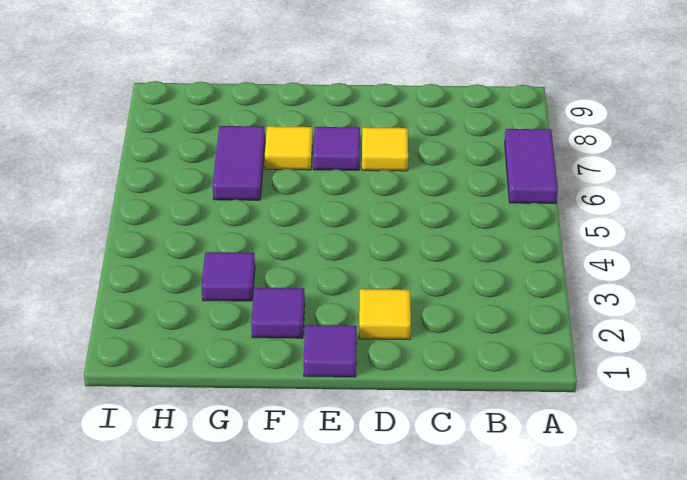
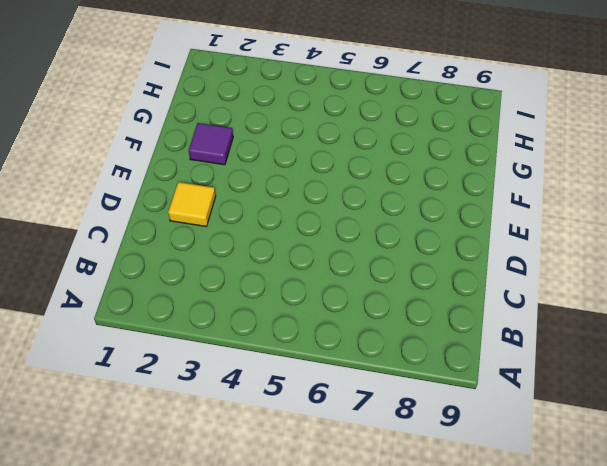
none -> purple 1x2 tile [505,129,558,204]
none -> yellow 1x1 tile [362,127,408,171]

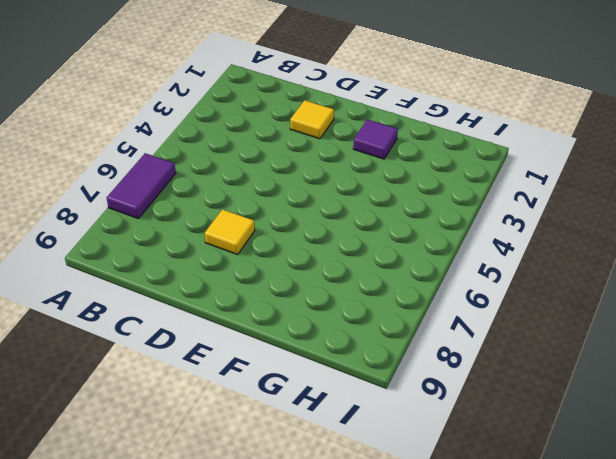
none -> purple 1x1 tile [303,325,357,377]
none -> purple 1x1 tile [313,127,360,170]

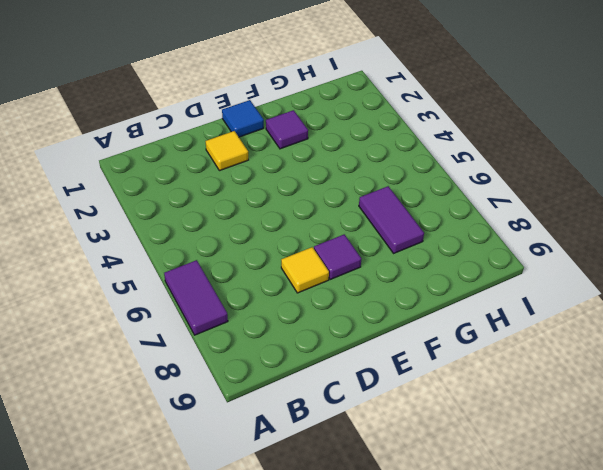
blue 1x1 tile [222,100,264,137] -> purple 1x1 tile [303,325,357,377]
none -> yellow 1x1 tile [265,126,312,170]
none -> purple 1x1 tile [201,252,255,301]

